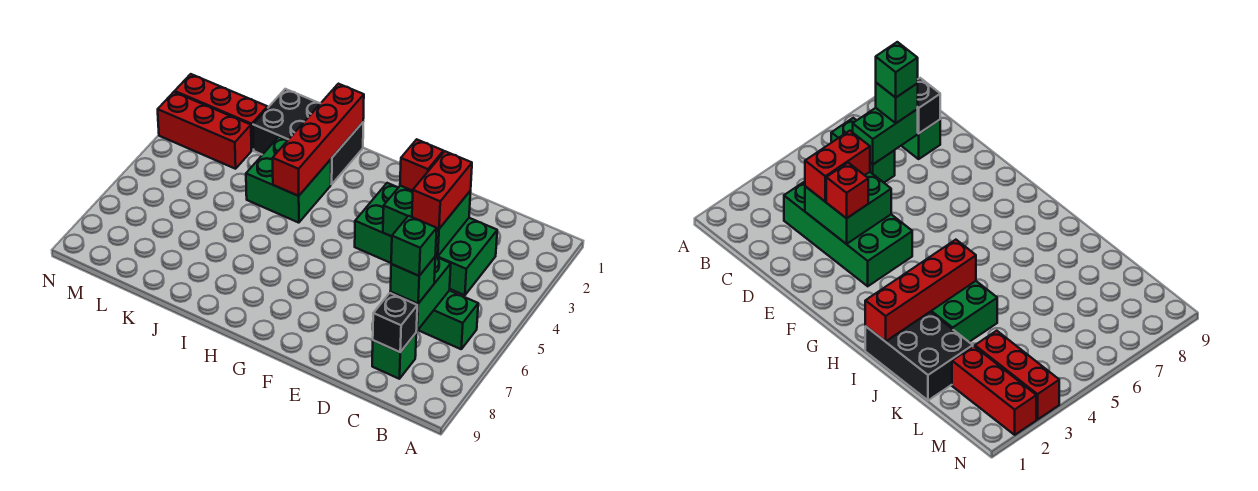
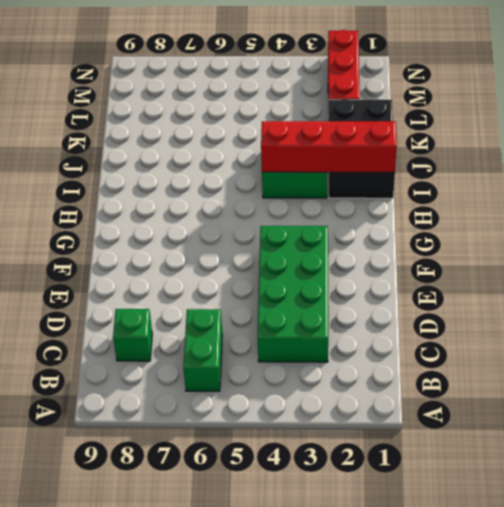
none -> red 1x3 brick [158,92,251,169]
none -> green 1x2 brick [390,257,451,331]
none -> black 1x1 brick [373,293,417,352]

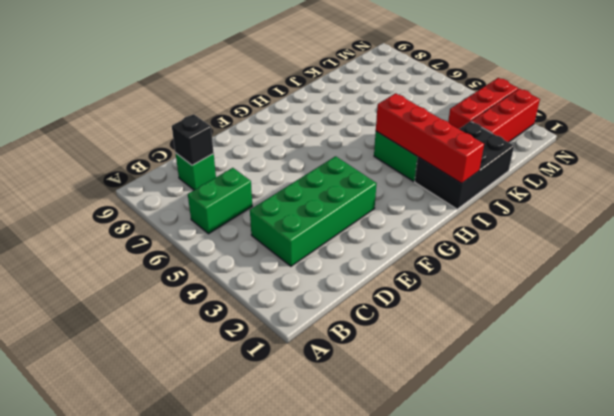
none -> green 1x2 brick [390,257,451,331]
none -> green 2x2 brick [383,186,471,256]
none -> green 1x1 brick [390,257,435,304]

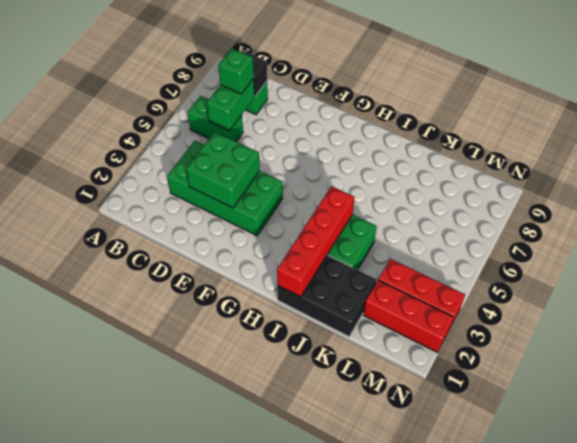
none -> red 1x2 brick [412,151,472,229]
none -> red 1x1 brick [400,139,444,191]
none -> green 1x1 brick [391,216,437,276]

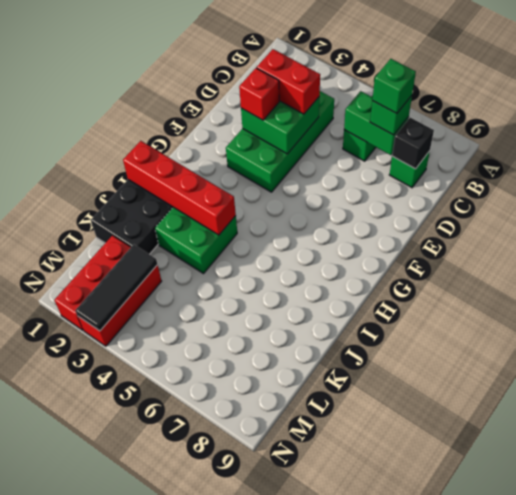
black 1x3 tile [75,245,157,331] -> none

